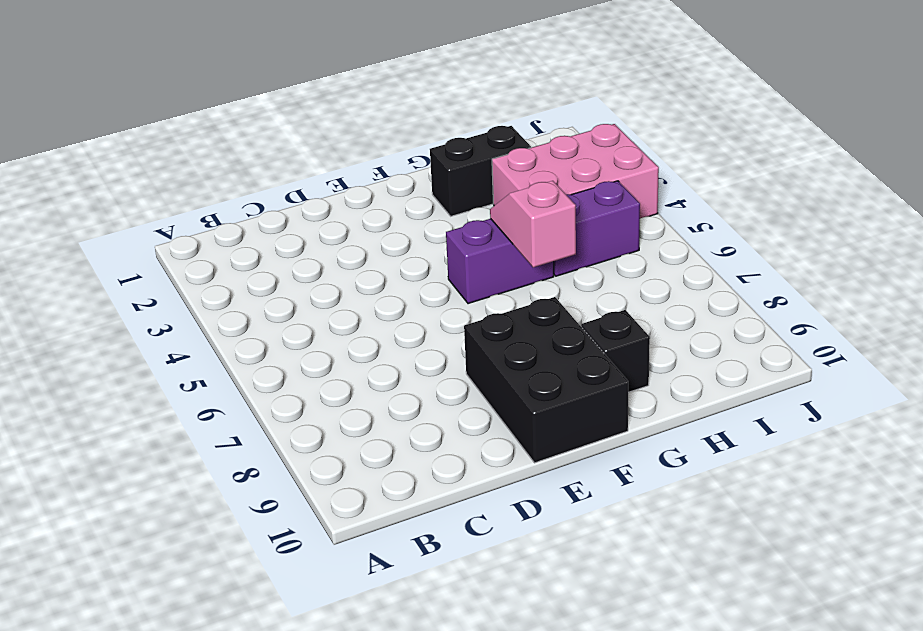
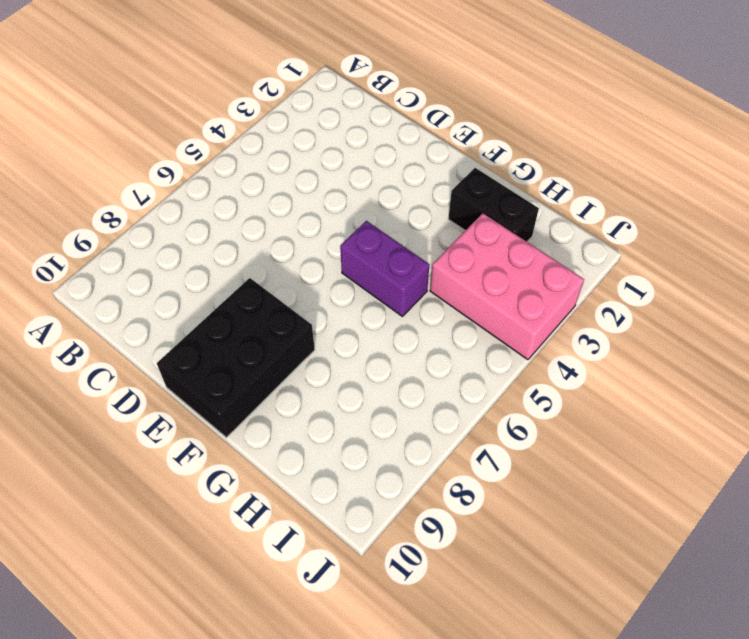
none -> black 1x1 brick [581,310,650,392]
none -> purple 1x2 brick [554,181,640,276]

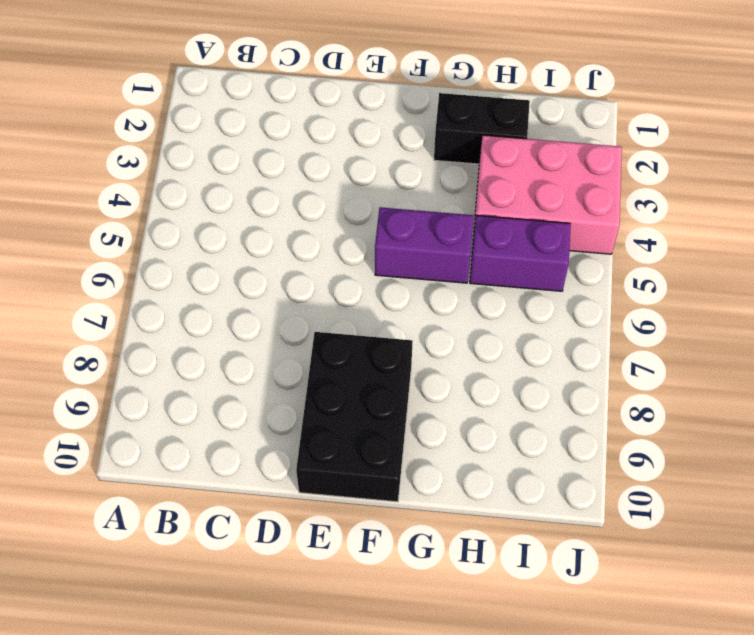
none -> black 1x1 brick [581,310,650,392]
none -> pink 1x2 slope [490,181,576,268]

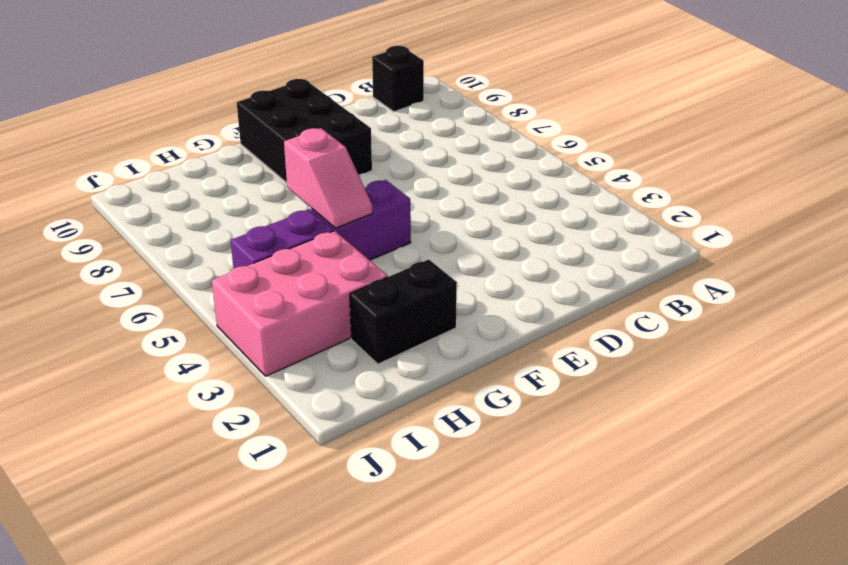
black 1x1 brick [372,46,424,112] -> black 1x1 brick moved to [581,310,650,392]

